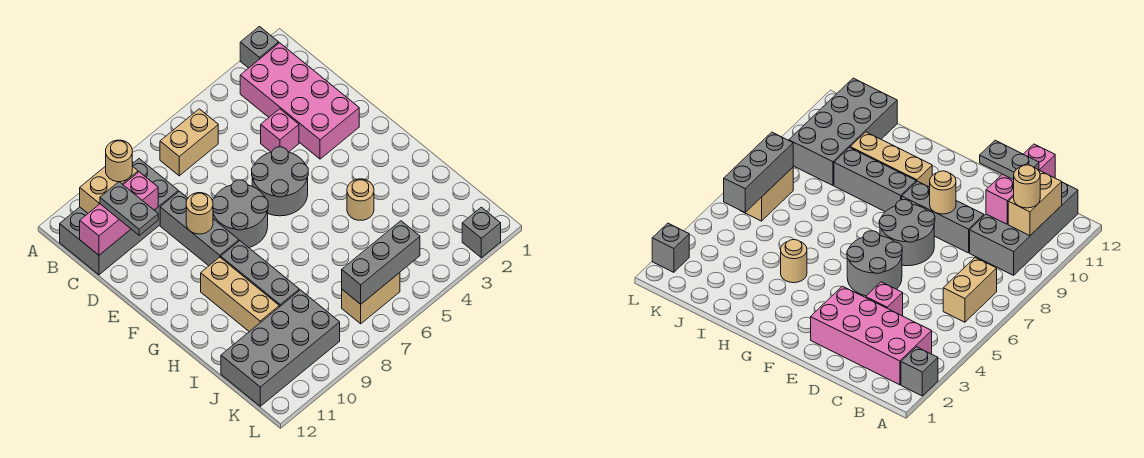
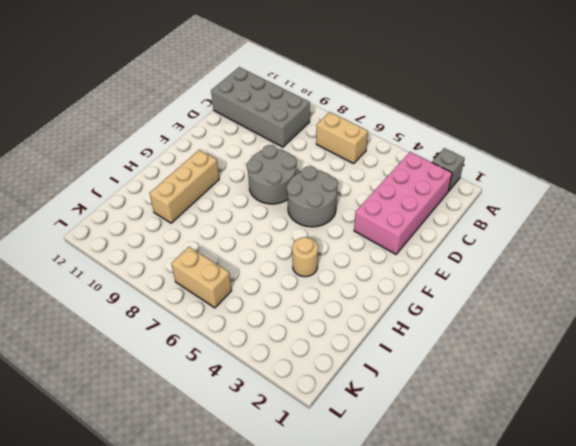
none -> pink 1x1 brick [261,109,299,152]
none -> grey 1x3 brick [160,191,239,266]
none -> grey 1x3 brick [221,241,299,307]

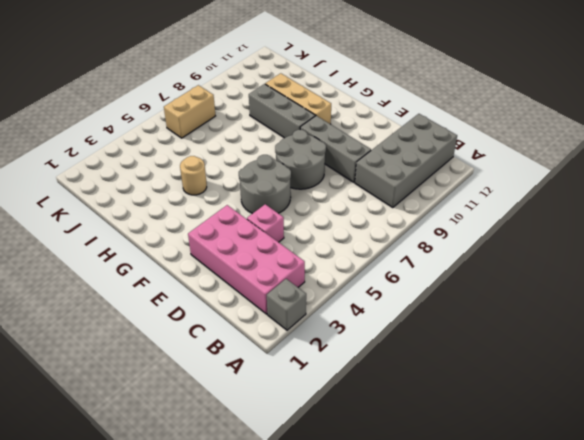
none -> tan 1x2 brick [160,109,218,176]
none -> grey 2x4 brick [221,290,340,406]
none -> grey 1x1 brick [462,207,501,258]

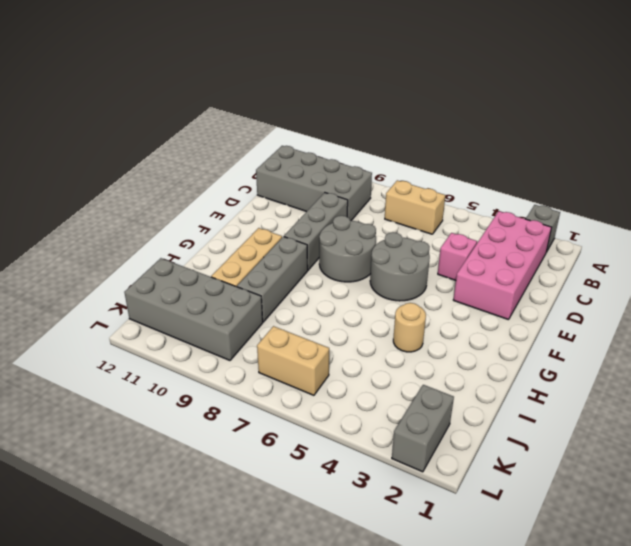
grey 1x2 brick [392,385,454,472] -> grey 1x1 brick [462,207,501,258]
none -> tan 1x2 brick [80,166,138,213]
none -> pink 1x3 brick [80,172,158,255]
none -> tan 1x1 round brick [186,193,213,234]

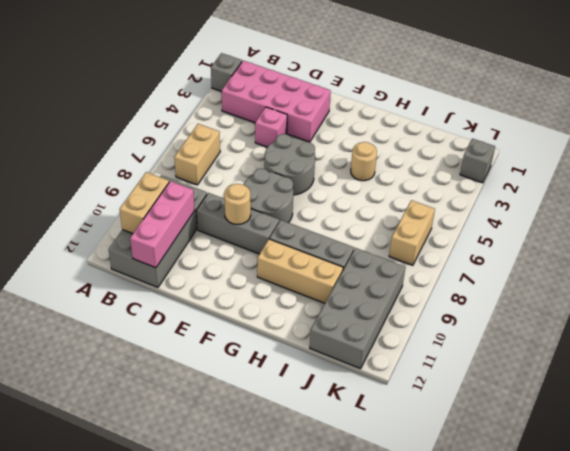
none -> grey 1x3 brick [342,221,420,304]
none -> tan 1x1 round brick [106,140,132,182]
none -> grey 1x2 plate [100,182,158,235]

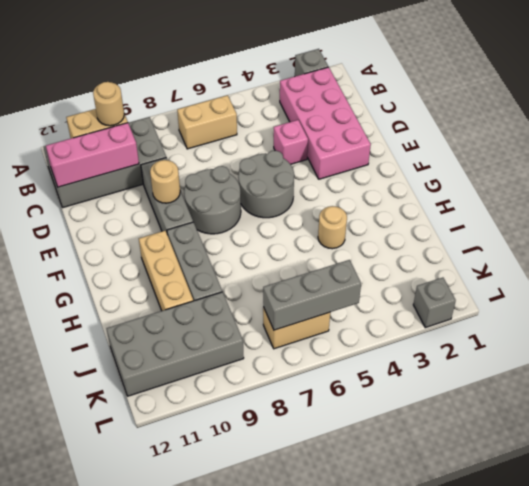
none -> grey 1x2 plate [100,182,158,235]

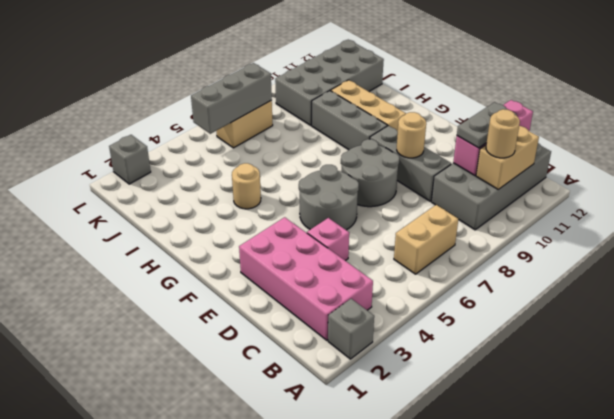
grey 1x2 plate [457,102,517,148] -> grey 1x2 plate turned to [100,182,158,235]

